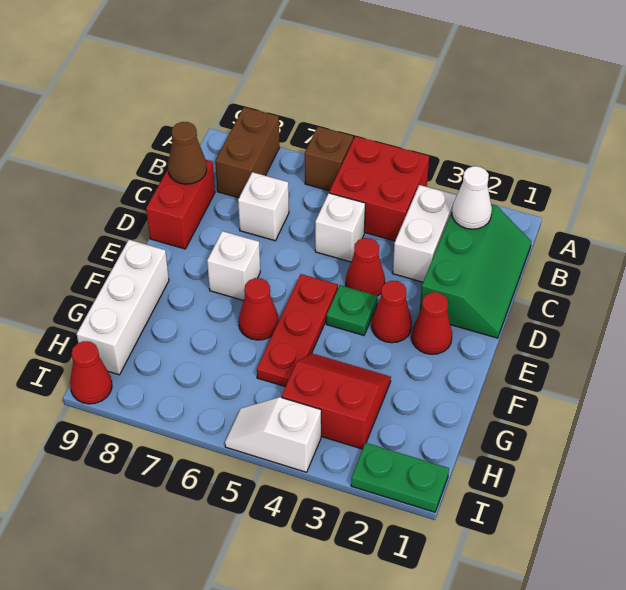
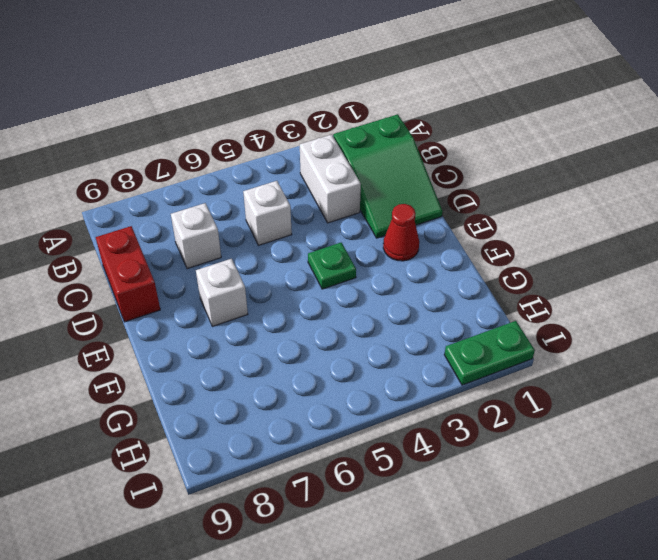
green 2x3 slope [333,114,443,238] -> green 2x3 slope turned to [419,204,531,338]
none -> red 2x2 brick [329,136,429,241]
none -> brown 1x1 brick [305,127,353,191]
none -> brown 1x2 brick [215,107,280,198]

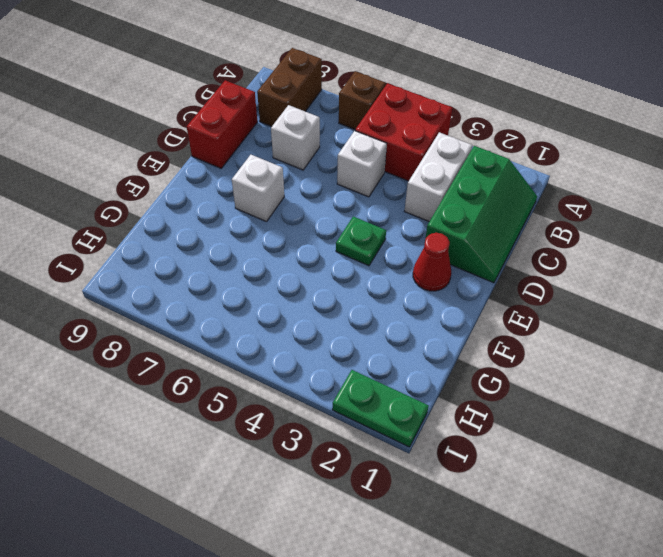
none -> red 1x1 cone [346,238,385,296]
none -> red 1x1 cone [372,281,412,343]
none -> red 1x3 plate [257,274,338,387]

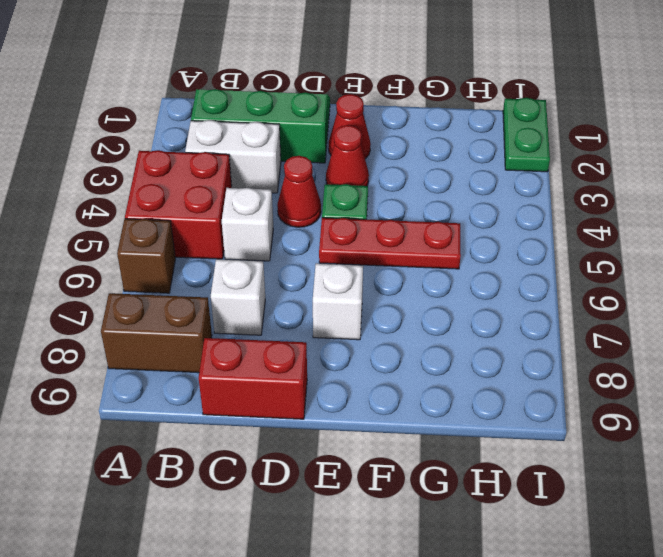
none -> red 1x1 cone [239,278,279,340]
none -> white 1x3 brick [77,240,169,375]
none -> red 2x2 slope [282,353,391,449]

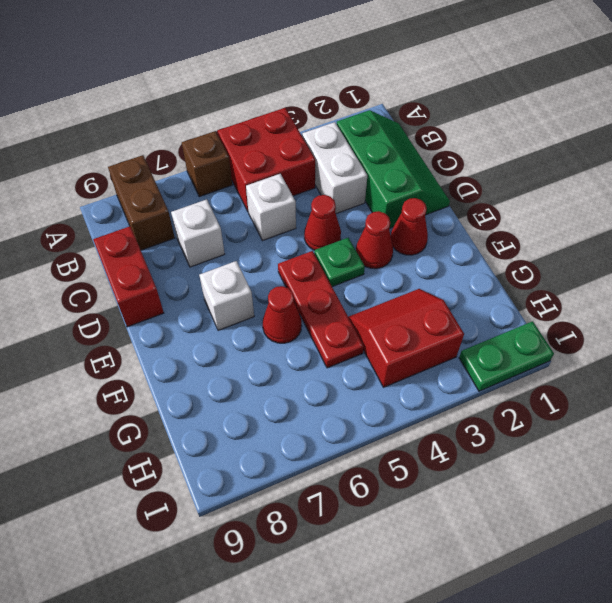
none -> white 1x3 brick [77,240,169,375]
none -> white 1x2 slope [225,397,321,472]
none -> red 1x1 cone [70,341,112,404]

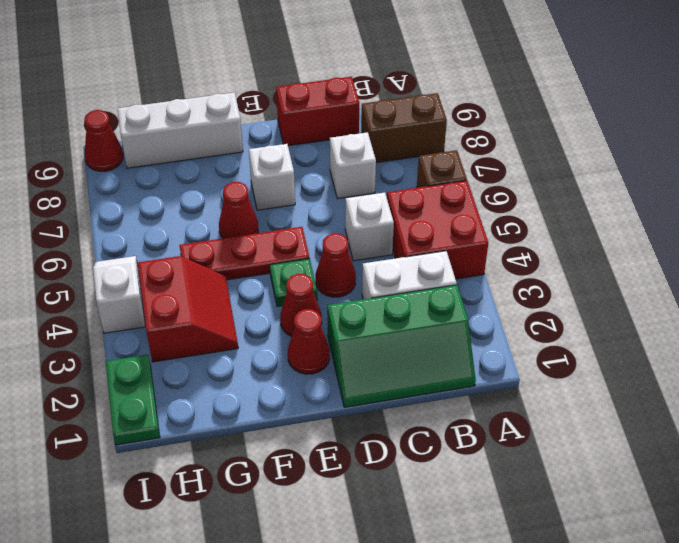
none -> white 1x1 cone [452,166,492,229]
none -> brown 1x1 cone [168,122,207,184]

